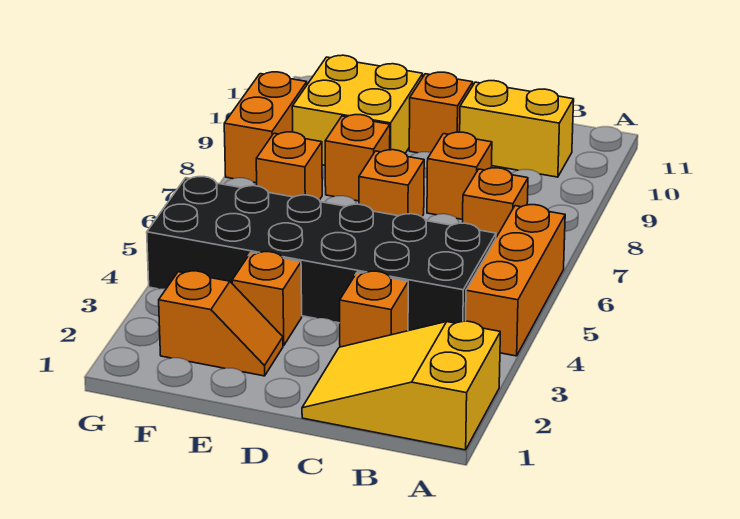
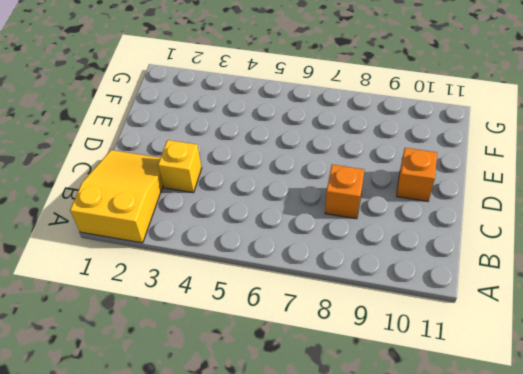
yellow 1x1 brick [158,140,202,193] -> orange 1x1 brick [340,271,408,347]
none -> orange 1x3 brick [466,205,565,356]
none -> black 2x6 brick [147,177,496,331]
none -> orange 1x1 brick [463,168,528,237]

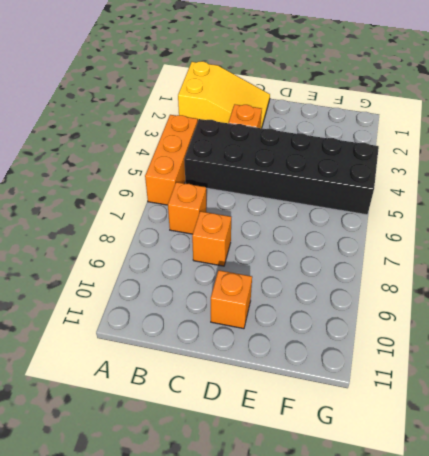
none -> yellow 1x2 brick [460,81,574,177]
none -> orange 1x1 brick [359,150,424,216]
none -> orange 1x2 slope [159,271,283,376]

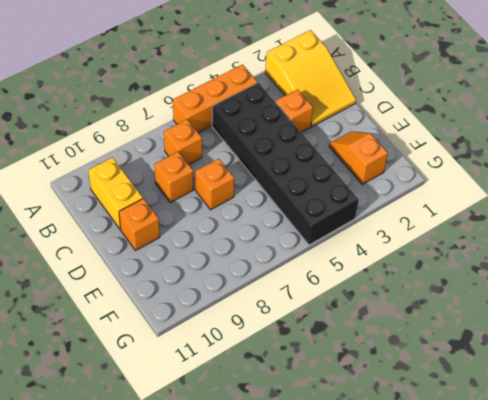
none -> orange 1x1 brick [232,252,302,346]
none -> orange 1x1 brick [325,115,390,201]
none -> yellow 2x2 brick [292,55,423,165]

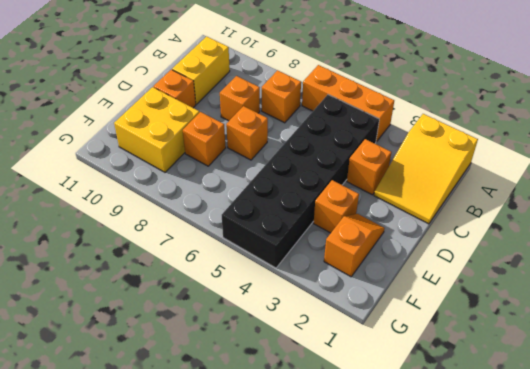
none -> orange 1x1 brick [256,132,322,200]
none -> orange 1x2 brick [224,72,307,183]

